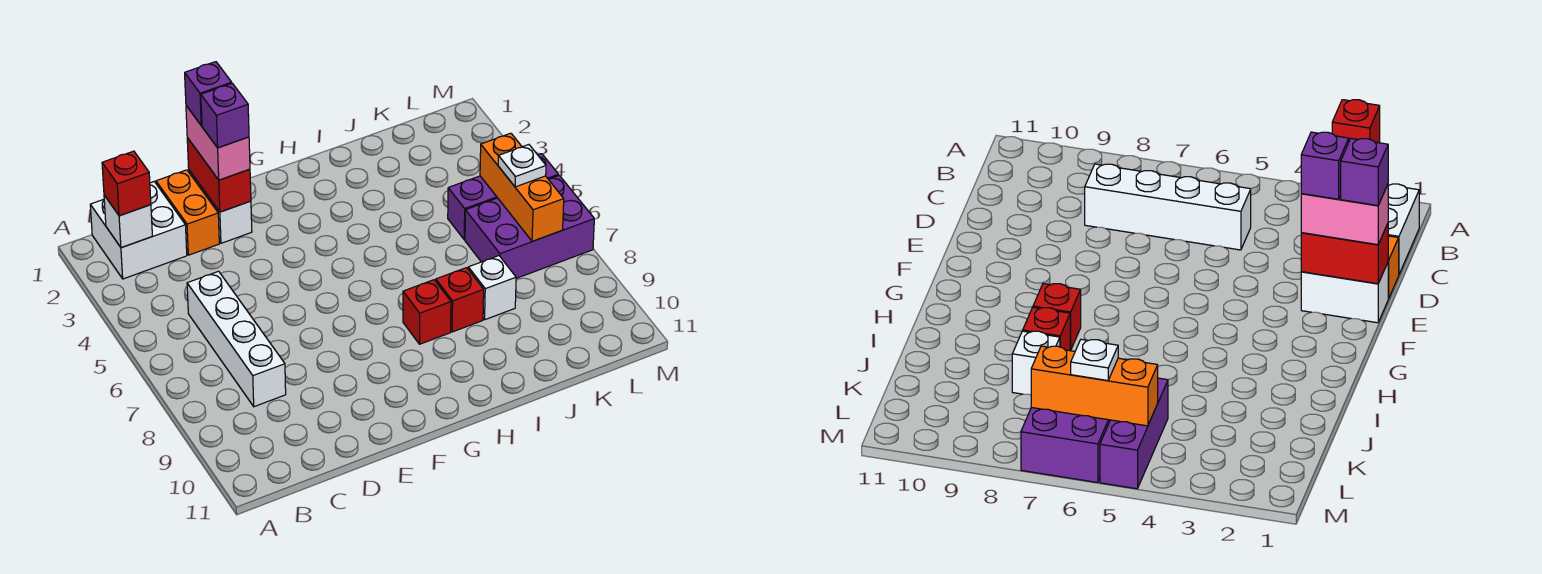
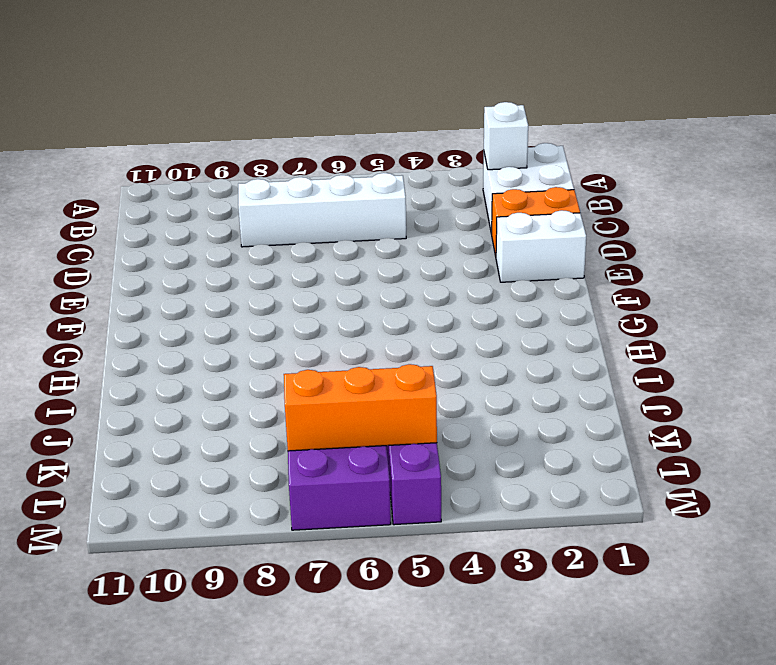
none -> red 1x1 brick [403,280,451,344]
none -> red 1x1 brick [436,268,484,332]
none -> white 1x1 brick [468,256,516,320]

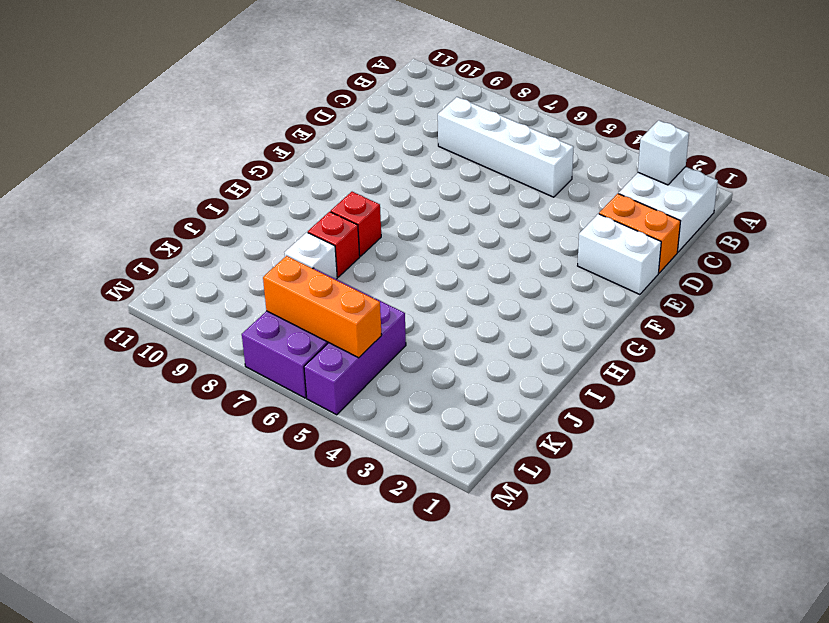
none -> red 1x2 brick [187,138,251,212]
none -> red 1x1 brick [102,151,151,216]
none -> pink 1x2 brick [186,106,250,180]

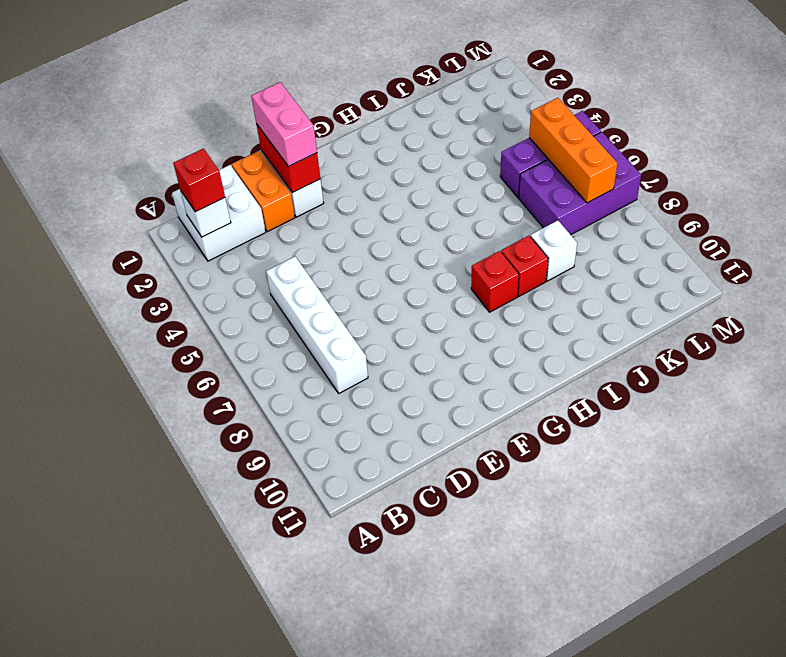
none -> white 1x1 plate [498,145,546,187]
none -> purple 1x1 brick [185,62,232,126]
none -> purple 1x1 brick [201,83,249,148]

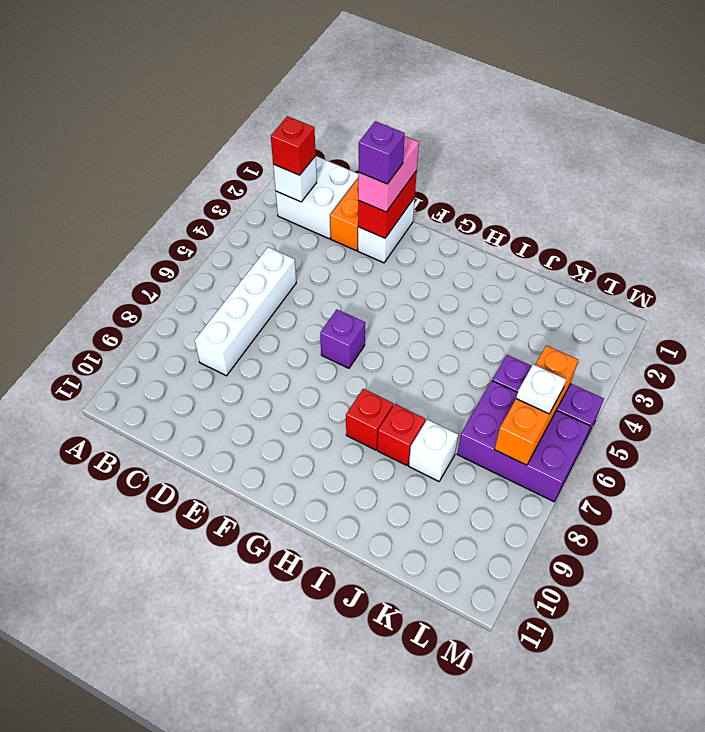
purple 1x1 brick [320,310,365,368] -> purple 1x1 brick moved to [185,62,232,126]

